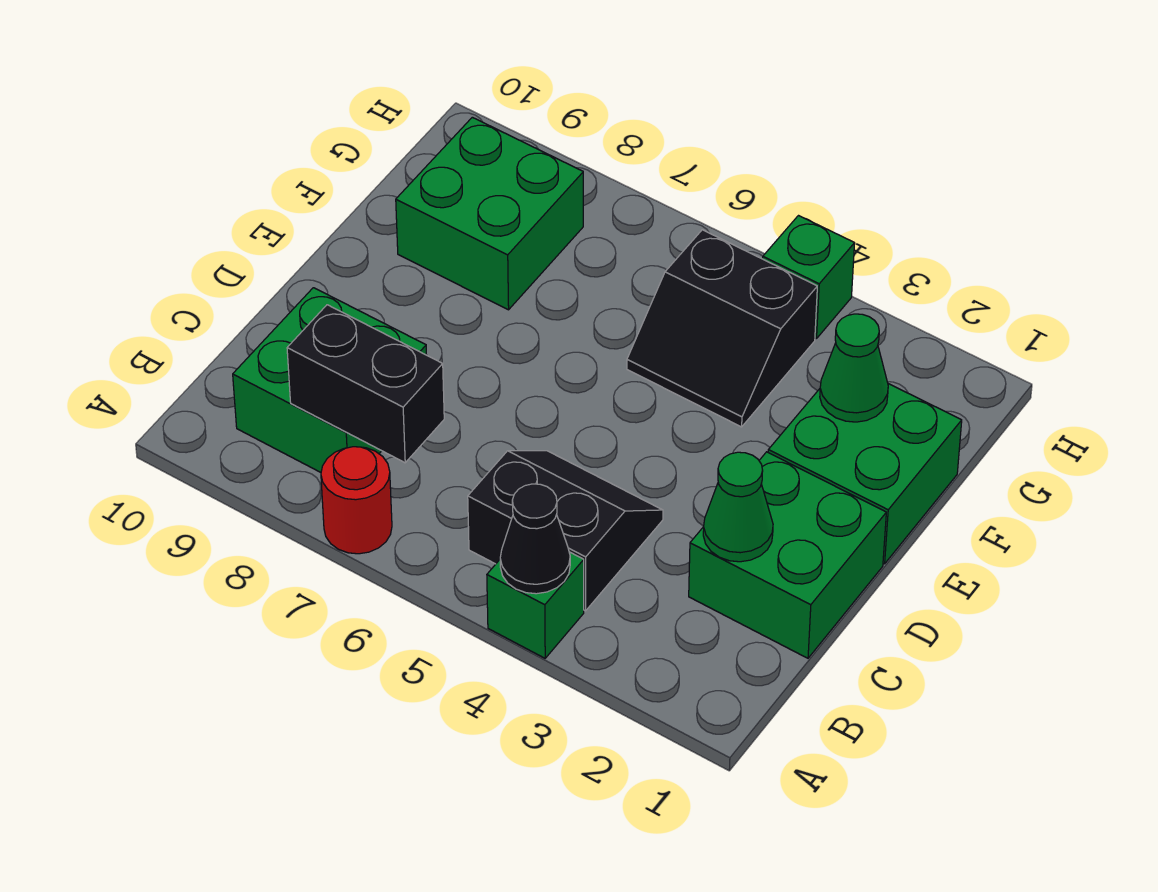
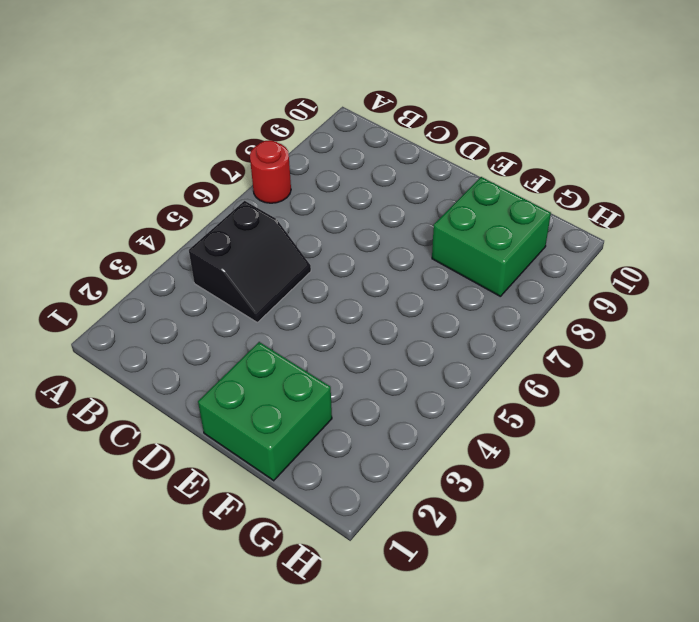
none -> green 1x1 brick [487,552,584,658]
none -> green 2x2 brick [233,288,426,472]
none -> green 2x2 brick [689,452,886,658]

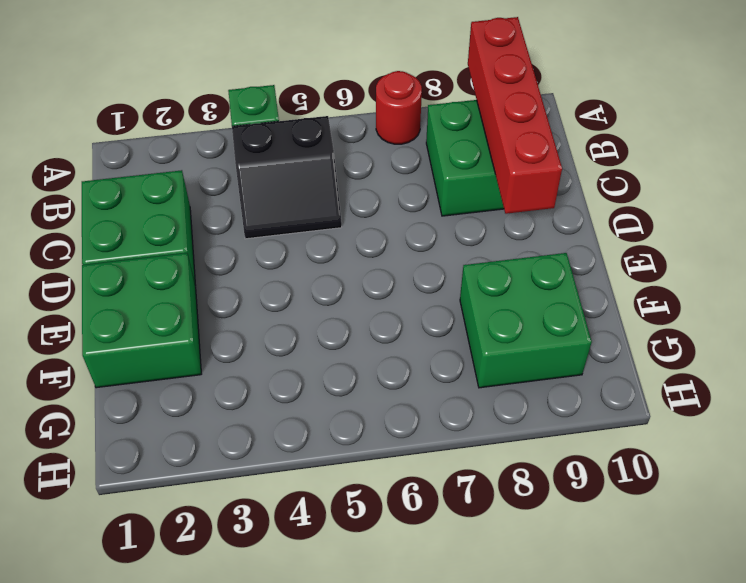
red 1x4 brick [468,17,562,214] -> none
none -> black 2x2 slope [627,230,817,427]
none -> green 1x1 brick [763,216,855,339]
none -> black 1x1 cone [500,484,570,594]

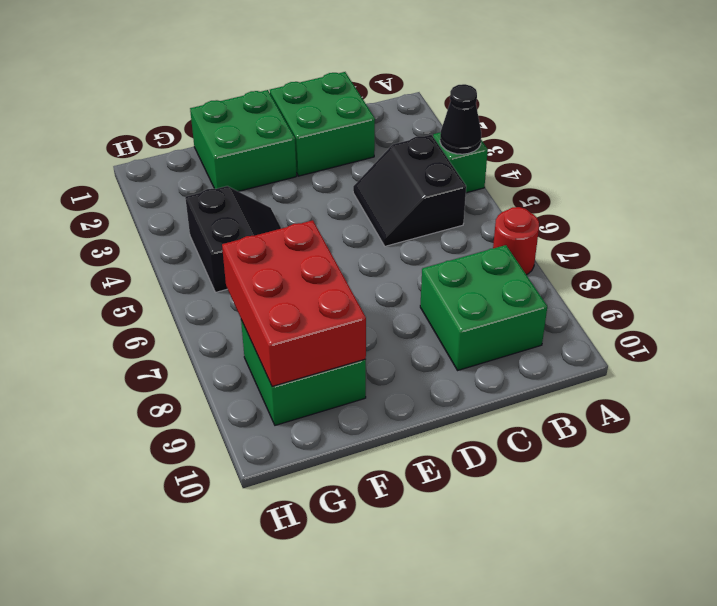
red 2x3 brick [222,220,366,386] -> none
none -> green 1x1 brick [763,216,855,339]
none -> black 1x2 brick [287,305,444,463]
none -> green 1x1 cone [703,452,773,562]

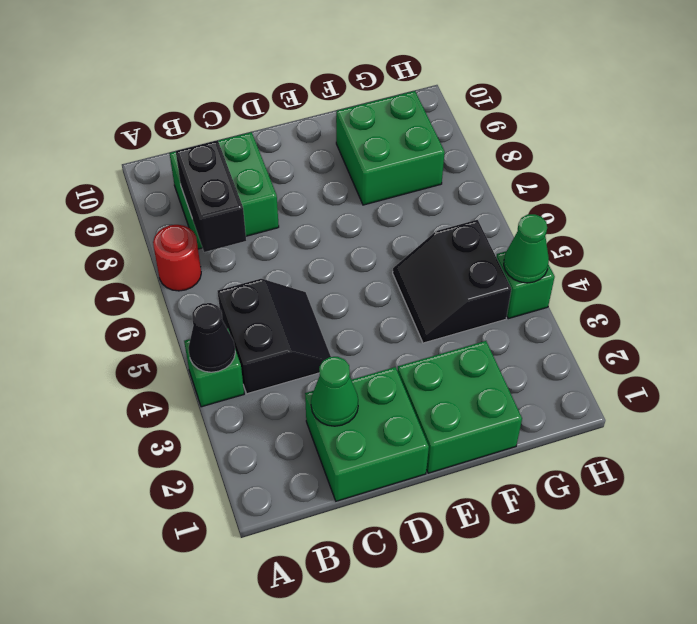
green 1x1 cone [504,214,549,283] -> green 1x1 cone moved to [820,314,888,422]

